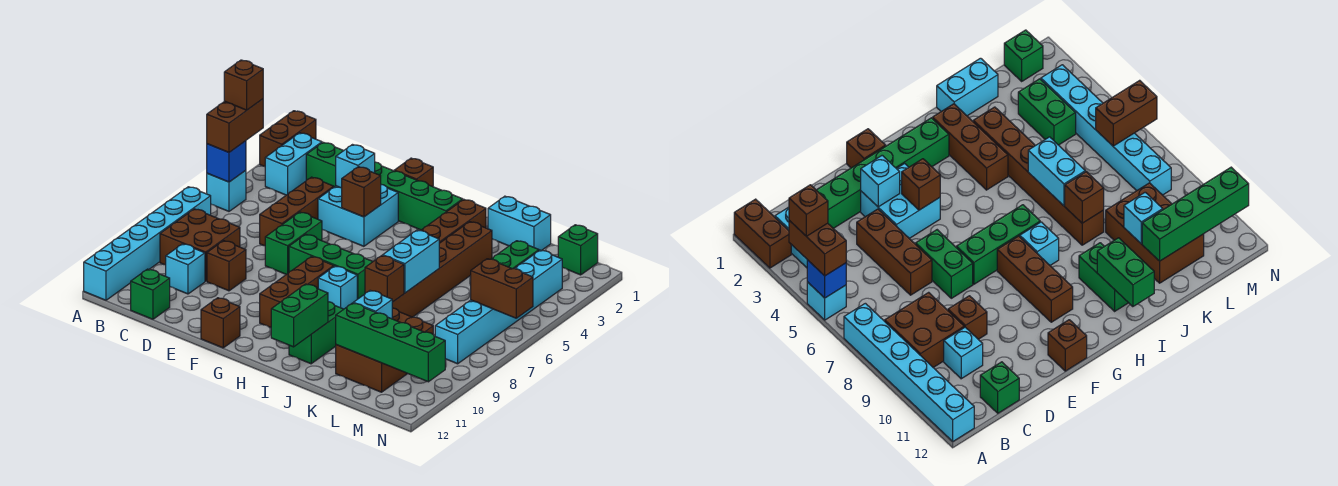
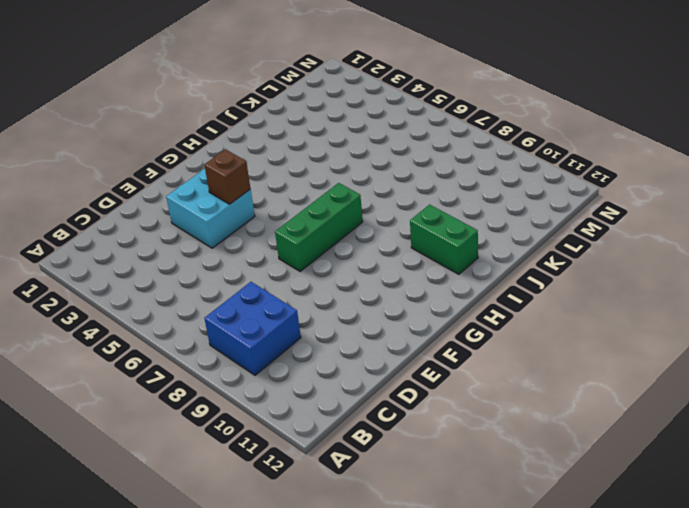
blue 2x2 brick [204,282,301,375] -> brown 2x2 brick [160,209,240,281]
none -> brown 1x2 brick [260,111,316,167]
none -> cyan 1x1 brick [207,170,246,211]
none -> cyan 1x6 brick [84,187,211,300]
none -> cyan 1x2 brick [265,133,322,195]

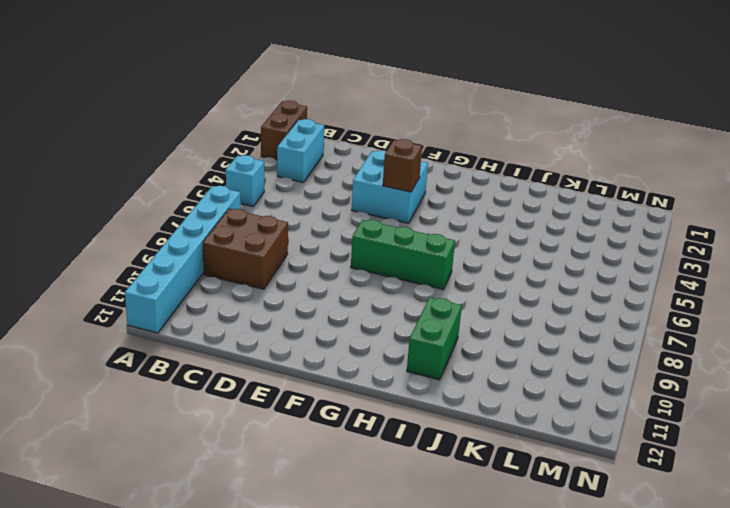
none -> green 1x6 brick [306,142,463,230]
none -> cyan 1x1 brick [166,244,205,294]
none -> green 1x1 brick [131,269,170,319]
none -> brown 1x3 brick [260,177,334,246]

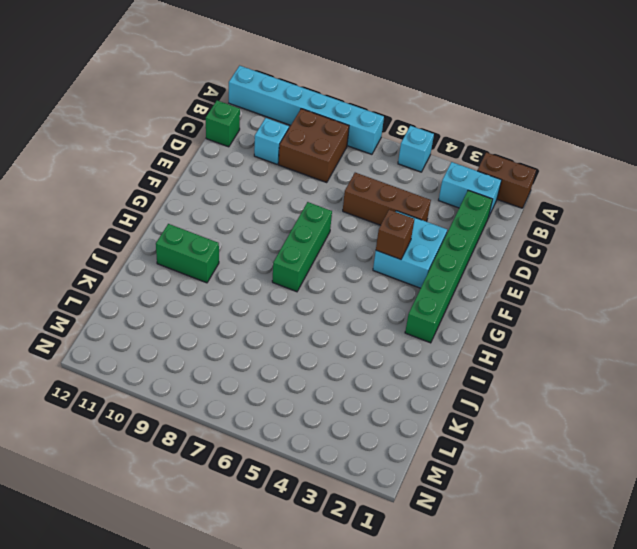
none -> brown 1x1 brick [207,241,246,291]
none -> green 1x2 brick [265,212,322,274]
none -> brown 1x1 brick [394,158,433,187]
none -> brown 1x1 brick [201,298,240,348]

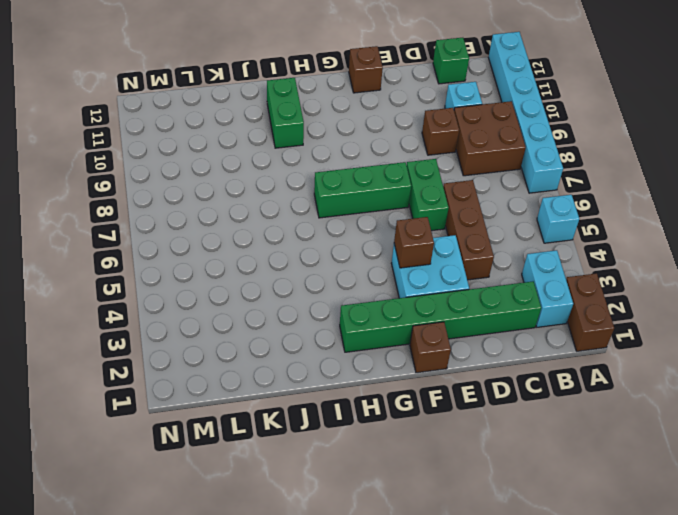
none -> brown 1x3 brick [260,257,334,328]
none -> cyan 1x1 brick [318,266,357,309]
none -> brown 1x3 brick [421,200,486,243]
none -> cyan 1x2 brick [488,196,551,251]

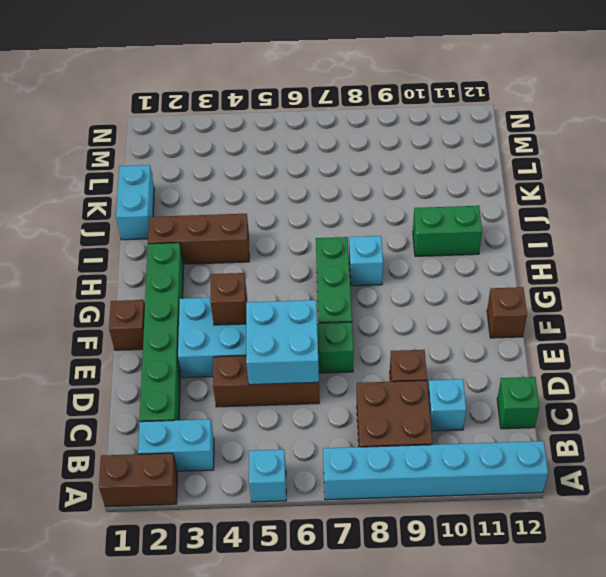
cyan 2x2 brick [246,300,319,385] -> none
none -> brown 1x3 brick [260,257,334,328]
none -> brown 1x6 brick [392,222,492,317]
none -> brown 2x3 brick [336,308,433,392]
none -> green 1x2 brick [492,241,539,269]

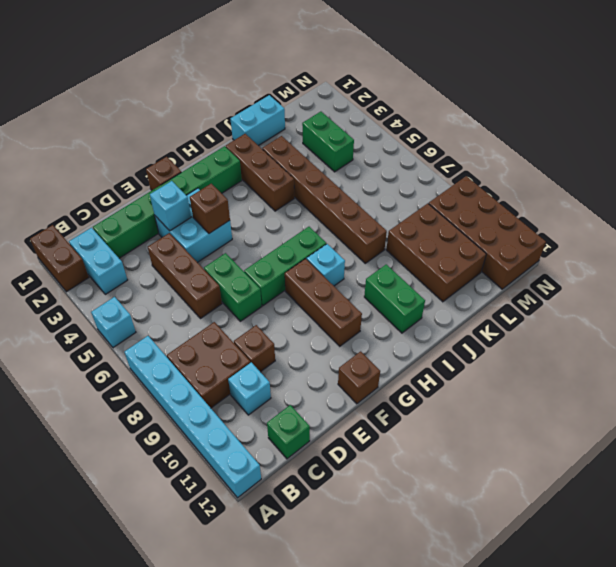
brown 2x4 brick [429,176,546,289] -> none
none -> green 1x1 brick [558,225,598,275]
none -> cyan 1x6 brick [435,250,562,364]
none -> blue 1x1 brick [207,141,246,182]
none -> green 1x2 brick [271,284,328,347]

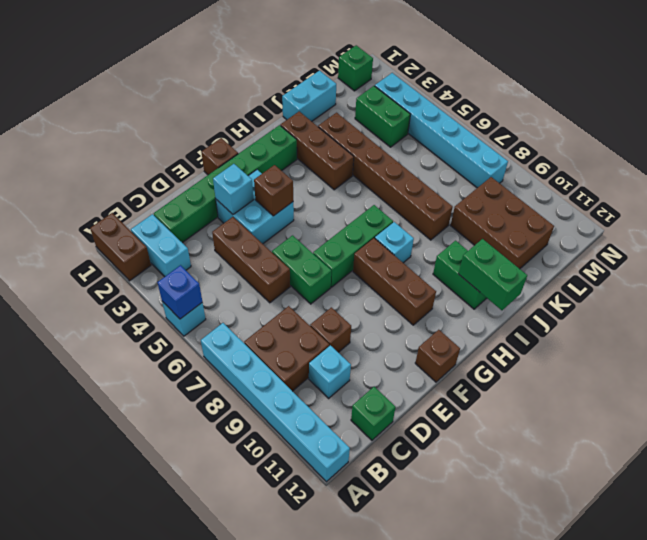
none -> cyan 1x2 brick [383,230,439,293]
none -> brown 1x1 brick [365,256,404,302]
none -> cyan 1x1 brick [354,290,392,319]
none -> green 1x4 brick [336,303,445,382]

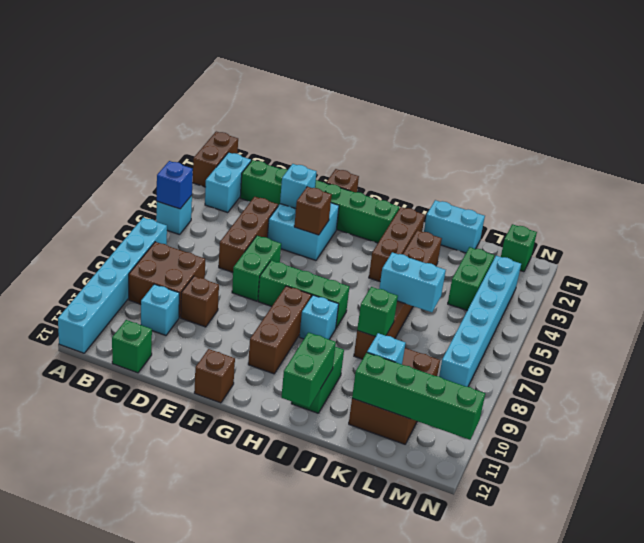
cyan 1x2 brick [379,252,446,312] -> cyan 1x2 brick turned to [383,230,439,293]
green 1x1 brick [357,287,398,337] -> brown 1x1 brick [365,256,404,302]
none -> brown 1x2 brick [471,259,533,318]
none -> brown 1x2 brick [207,99,263,152]
none -> brown 1x1 brick [224,60,263,110]

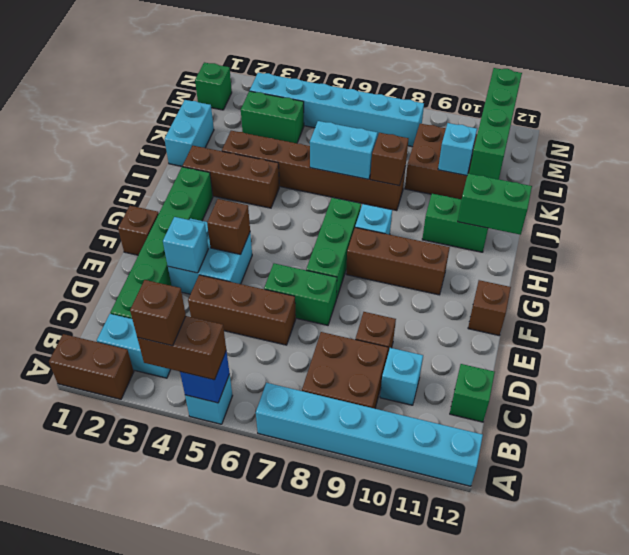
none -> brown 1x2 brick [471,259,533,318]

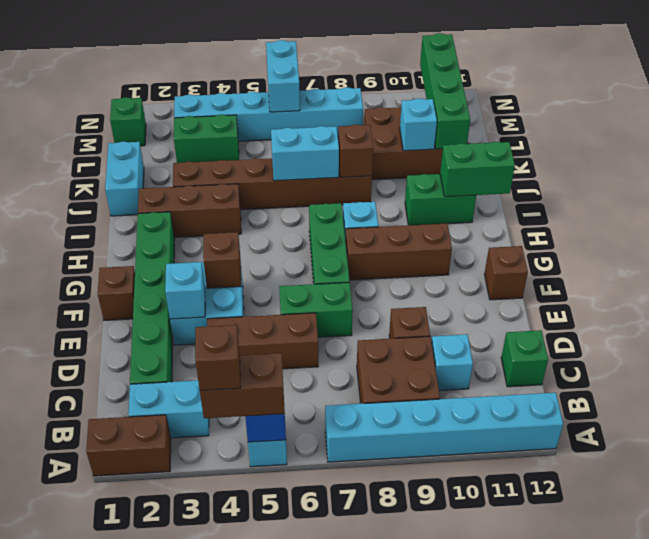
cyan 1x2 brick [266,40,300,112] -> brown 1x2 brick [471,259,533,318]

